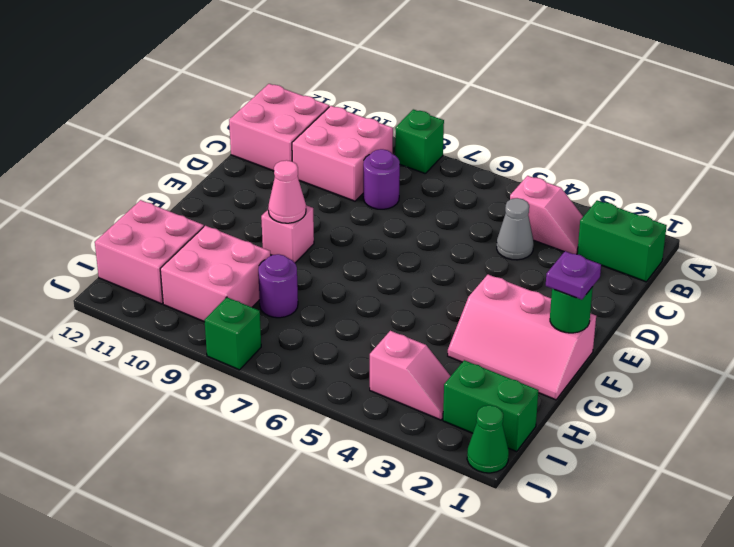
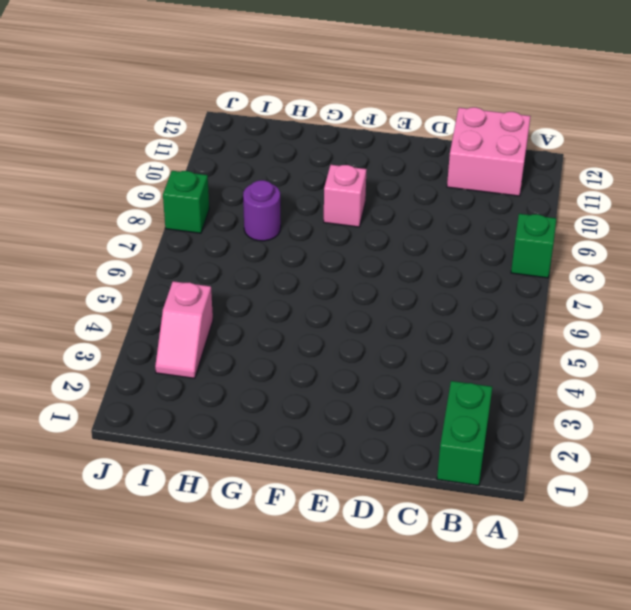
none -> pink 1x2 slope [510,176,583,254]
none -> pink 2x2 brick [292,106,393,201]
none -> grey 1x1 cone [497,198,534,260]

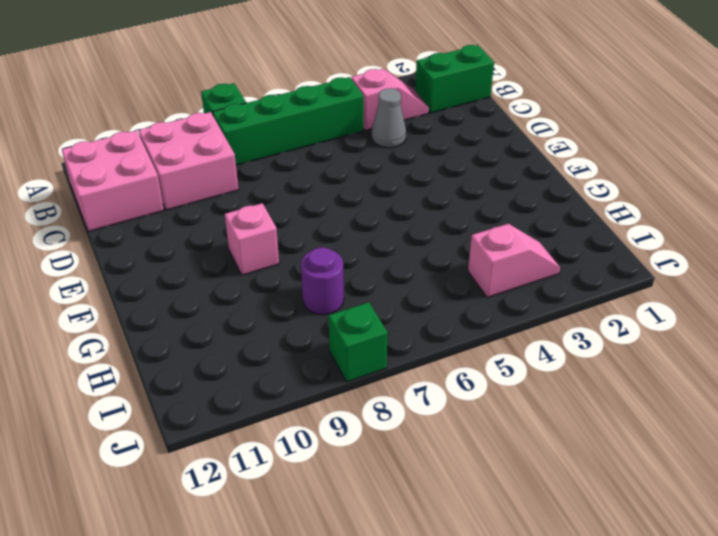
green 1x4 brick [213,77,364,165] -> none
none -> purple 1x1 round brick [363,149,400,209]
none -> pink 2x3 slope [448,275,596,400]
none -> pink 2x2 brick [160,226,270,322]

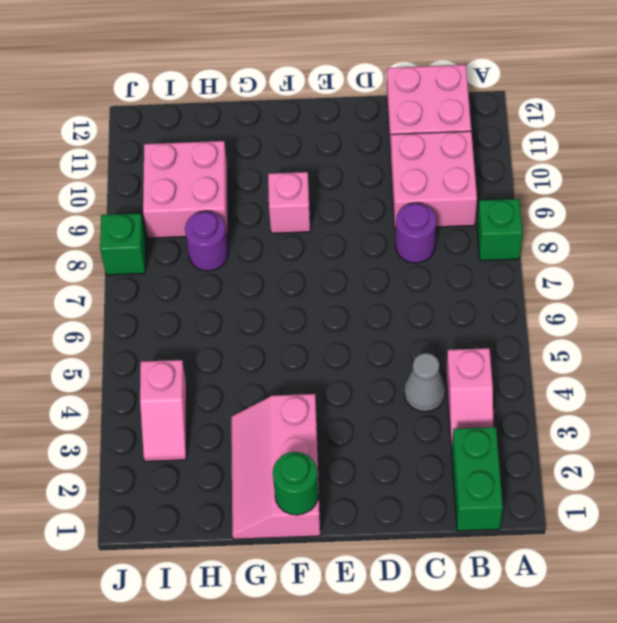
none -> pink 2x2 brick [95,200,204,304]
none -> green 1x2 brick [443,360,539,452]
none -> green 1x1 cone [467,405,509,473]

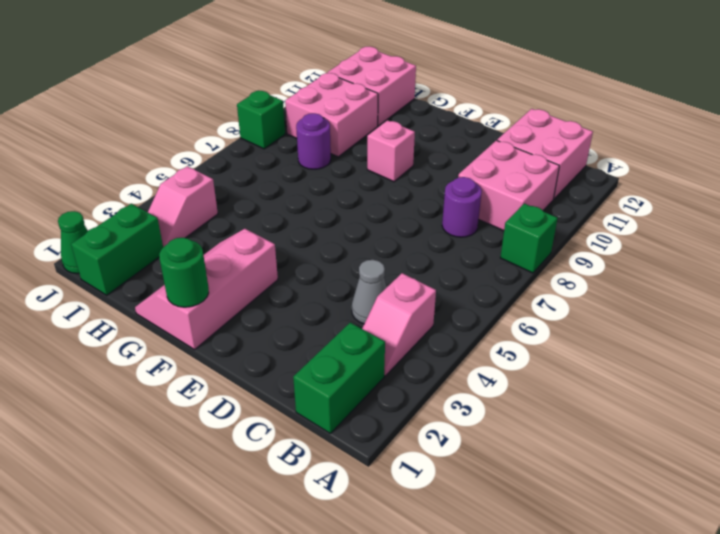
none -> pink 1x1 cone [268,160,306,223]
none -> purple 1x1 plate [546,251,601,300]

